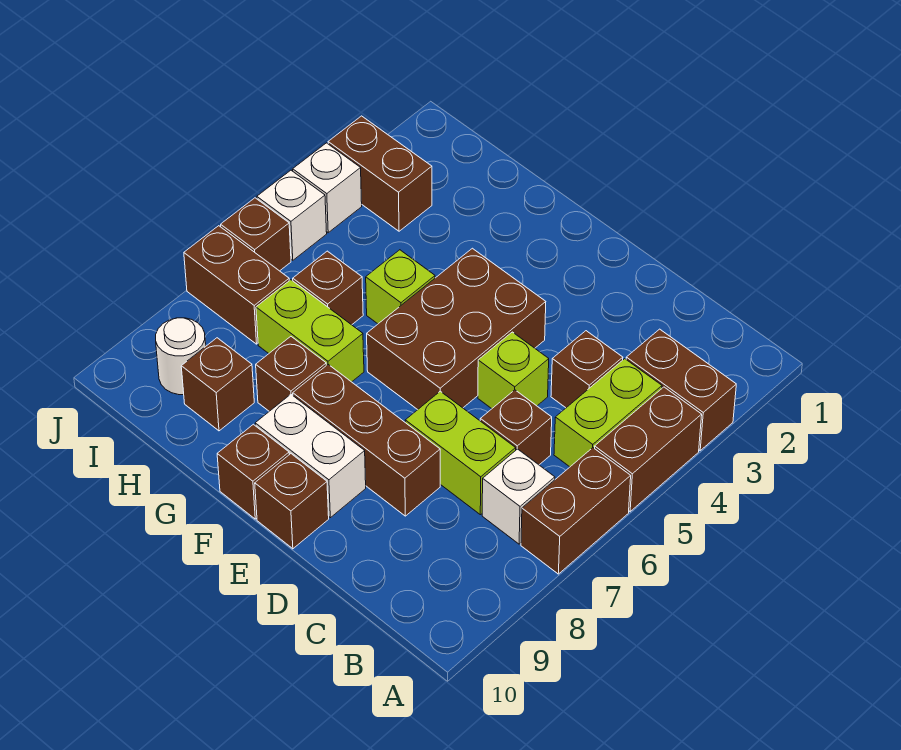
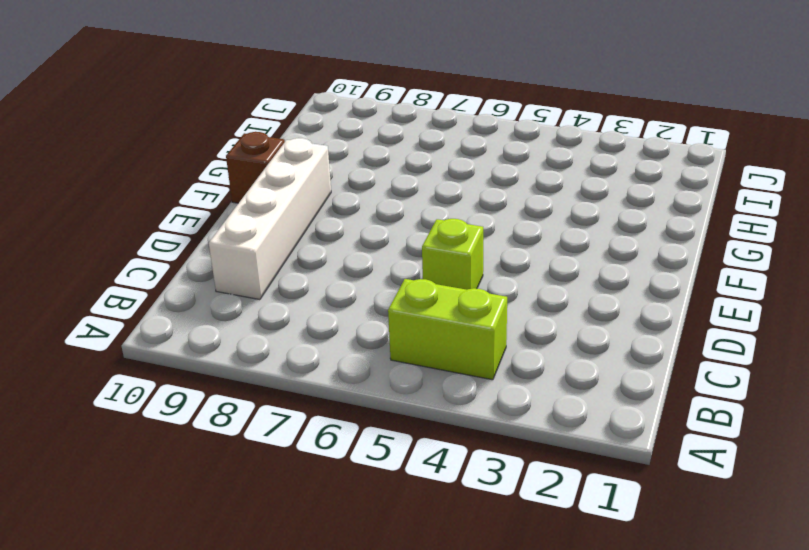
white 1x4 brick [209,138,331,300] -> white 1x2 brick [255,394,366,518]
none -> brown 1x2 brick [626,329,736,451]
none -> brown 1x2 brick [595,387,702,512]
none -> brown 1x2 brick [521,448,631,574]

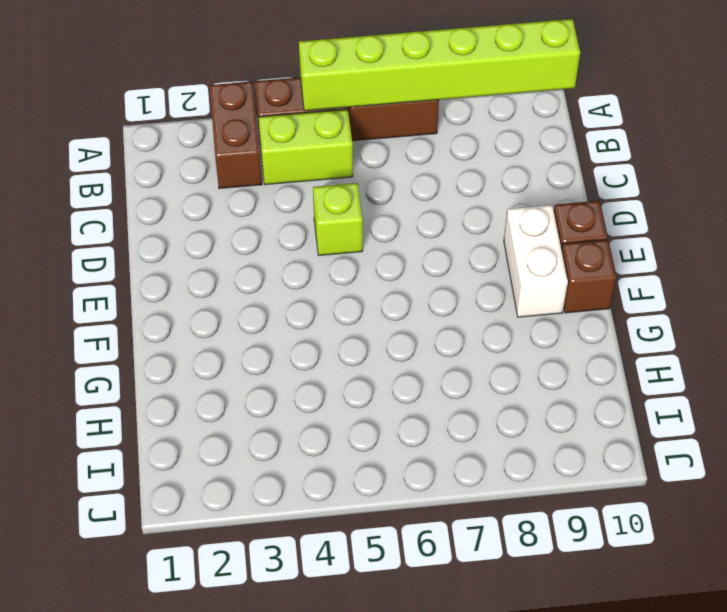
lime 1x6 brick [299,19,580,111] -> none
none -> white 1x1 brick [482,449,555,544]
none -> brown 1x1 brick [551,331,623,408]
none -> brown 1x1 brick [480,390,552,465]

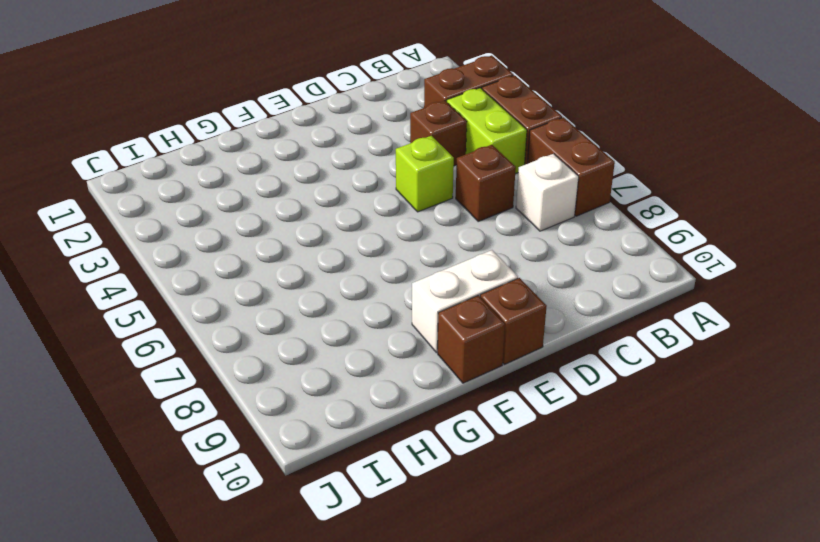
none -> lime 1x2 brick [405,391,516,515]
none -> brown 1x3 brick [293,365,440,516]
none -> brown 2x3 brick [367,248,546,410]

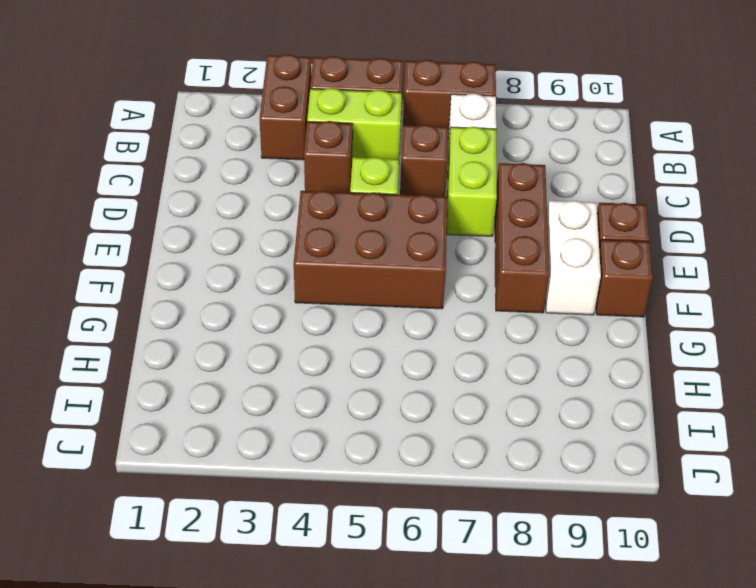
none -> lime 1x1 brick [366,250,435,324]
none -> lime 1x2 brick [256,280,364,382]
none -> brown 1x1 brick [256,337,326,411]

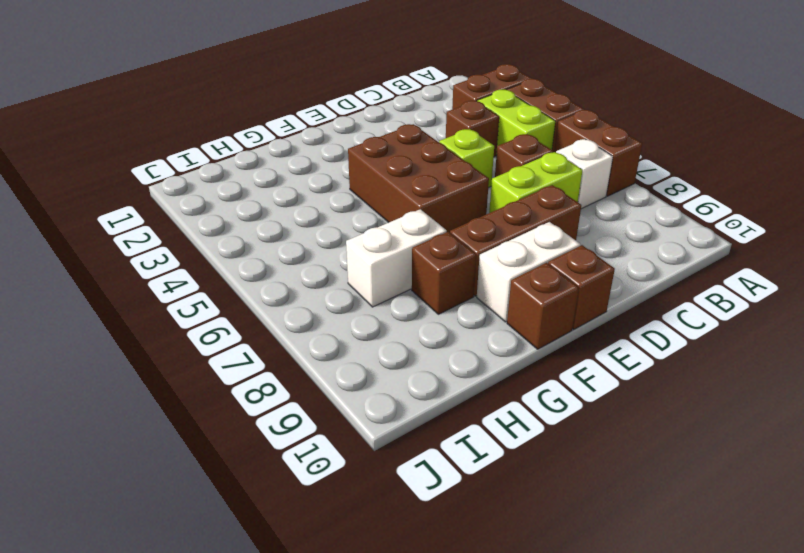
white 1x2 brick [346,209,447,307] -> lime 1x2 brick [256,280,364,382]
none -> lime 1x1 brick [366,250,435,324]
none -> brown 1x1 brick [293,251,363,325]
none -> brown 1x1 brick [181,338,254,431]

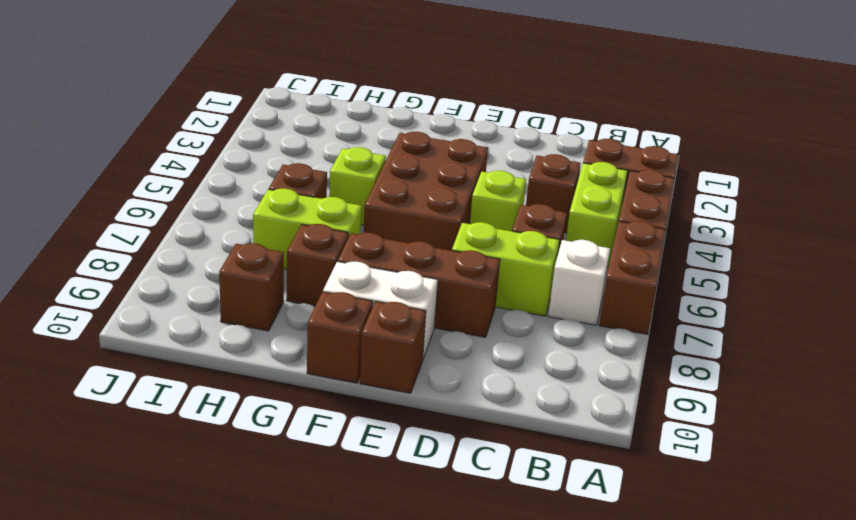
none -> brown 1x2 brick [328,116,432,231]
none -> brown 1x2 brick [184,226,289,344]
none -> white 1x1 round brick [156,318,206,395]

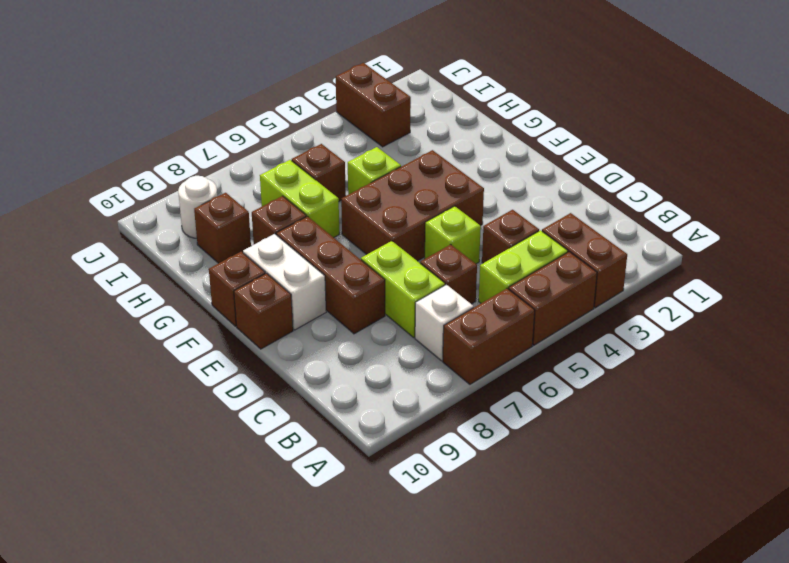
none -> brown 1x2 brick [184,226,289,344]
none -> white 1x1 brick [293,143,362,233]
none -> white 1x1 brick [257,170,327,260]

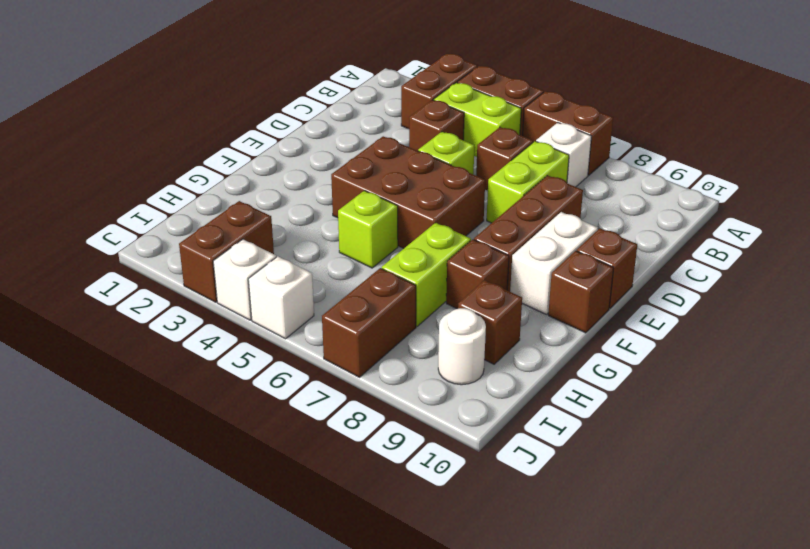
none -> brown 1x1 brick [293,251,363,325]
none -> brown 1x1 brick [221,198,291,271]

